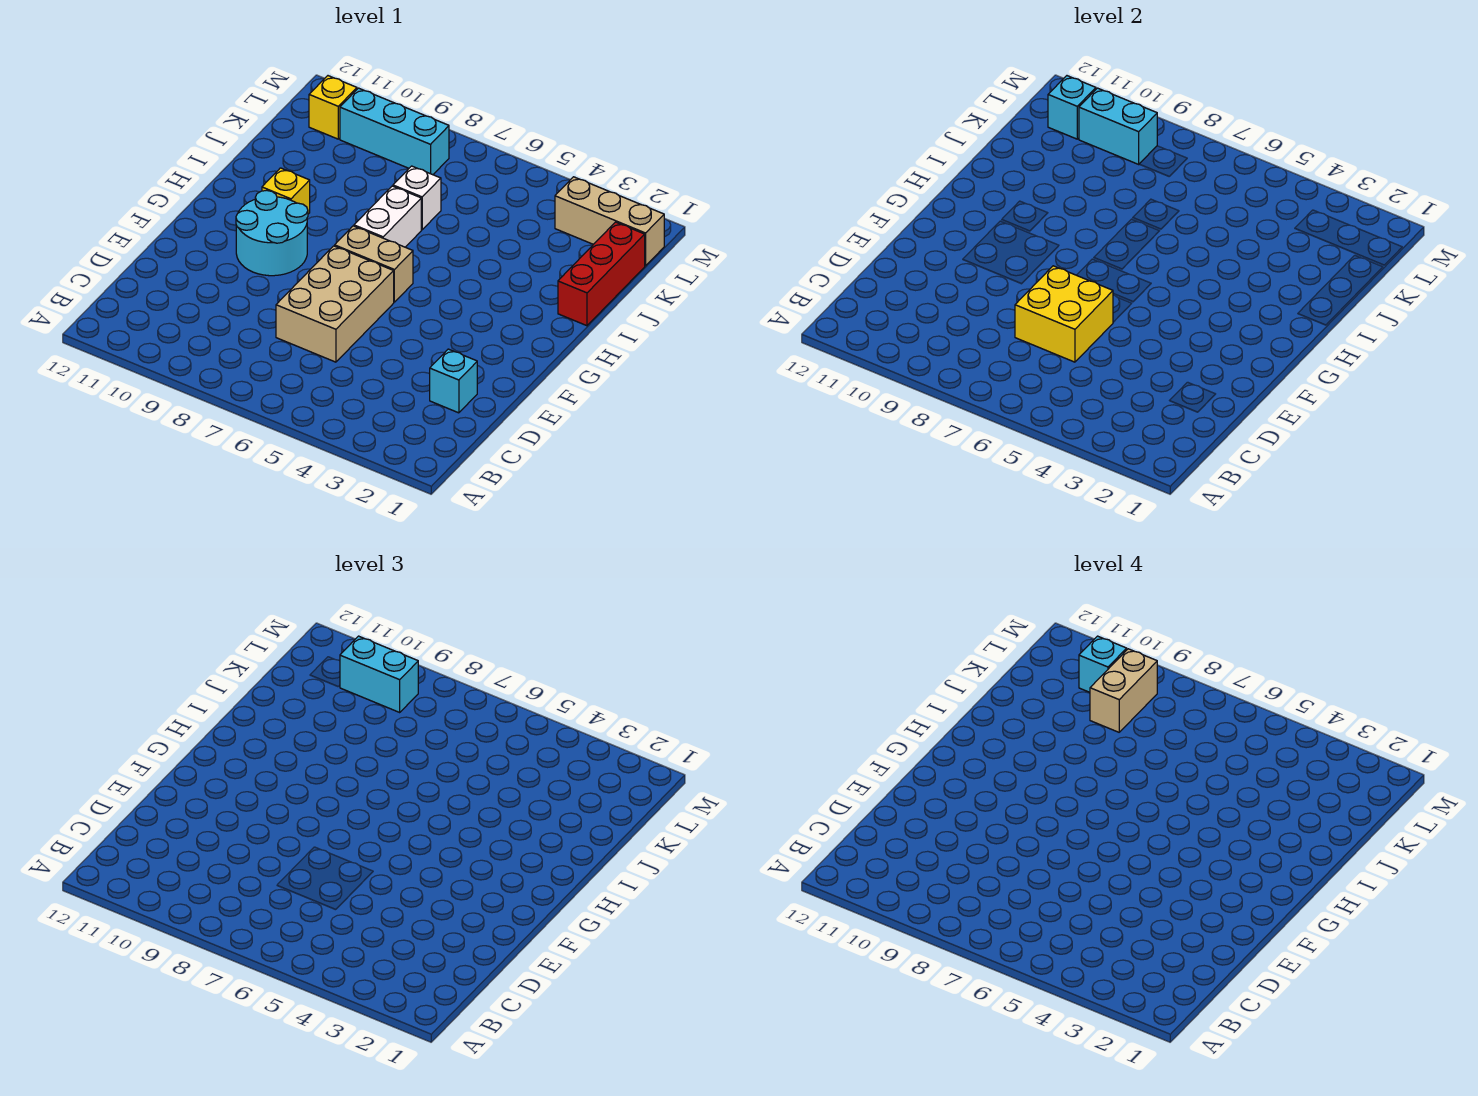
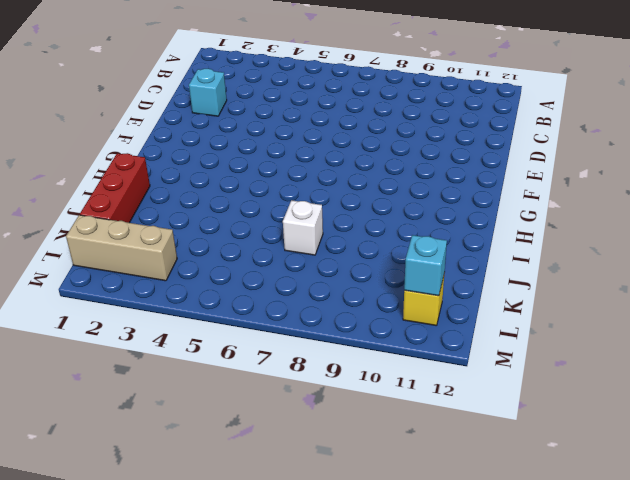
none -> tan 2x3 brick [276,246,394,362]
none -> cyan 2x2 round brick [236,190,308,276]
none -> tan 1x2 brick [335,226,413,302]

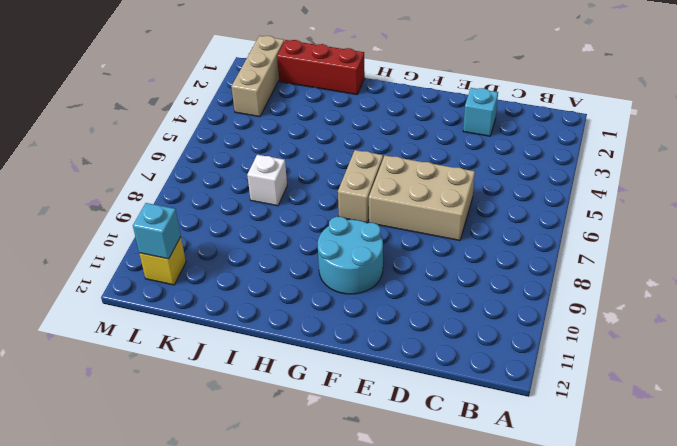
none -> white 1x2 brick [354,186,421,247]
none -> yellow 1x1 brick [262,168,310,214]
none -> cyan 1x3 brick [340,88,449,175]

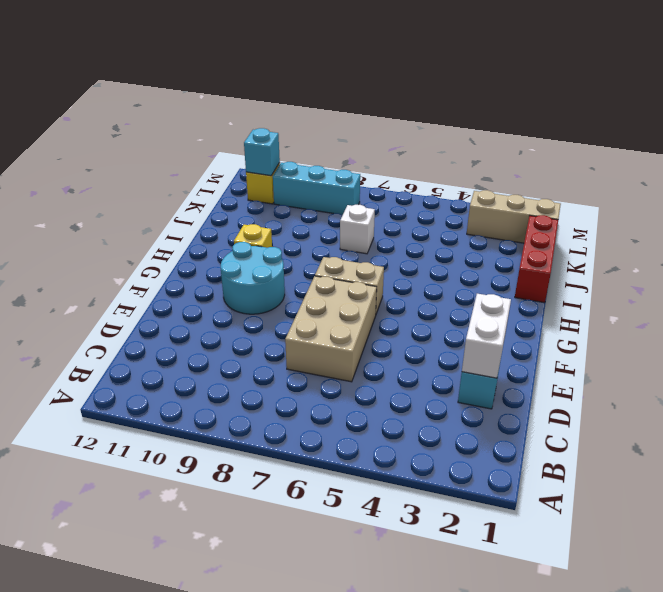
white 1x2 brick [462,294,511,378] -> white 1x2 brick moved to [354,186,421,247]
none -> yellow 2x2 brick [1015,266,1113,362]
none -> cyan 1x2 brick [1079,88,1157,164]
none -> cyan 1x2 brick [340,636,418,712]

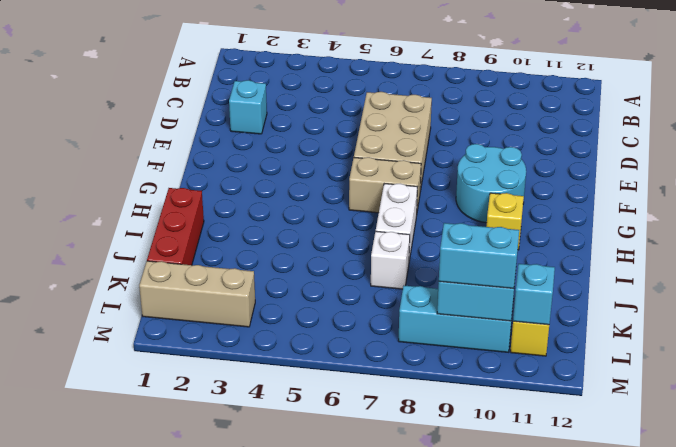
none -> yellow 2x2 brick [1015,266,1113,362]
none -> tan 1x2 brick [1090,649,1157,732]
none -> cyan 1x1 brick [1079,636,1127,692]

